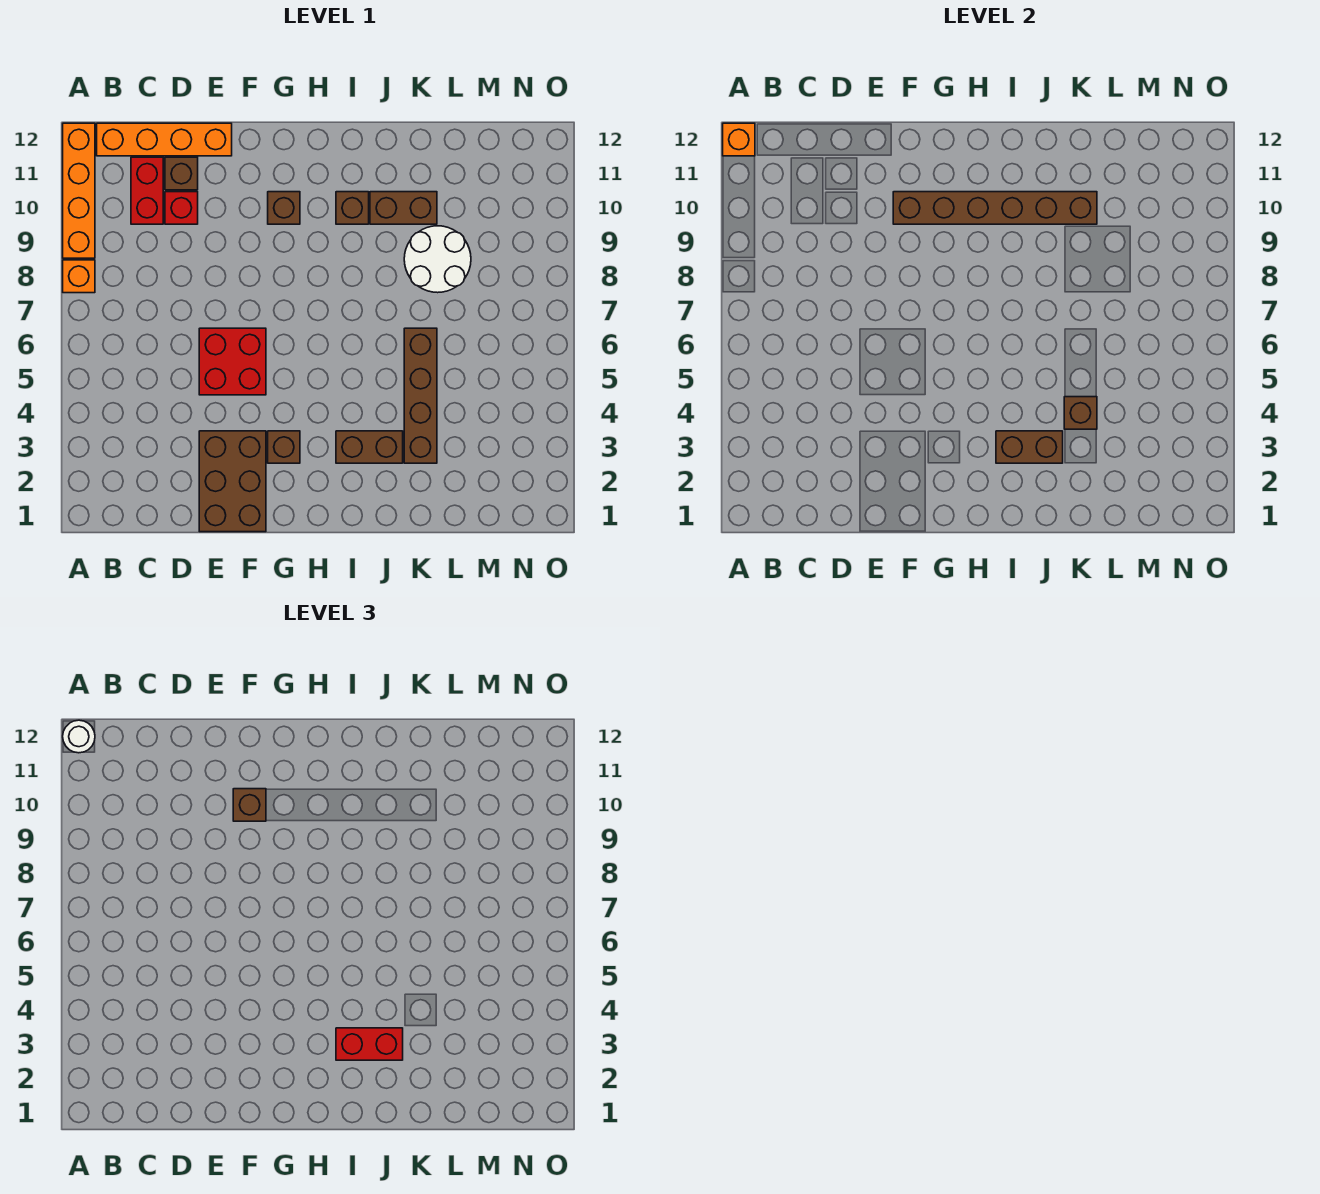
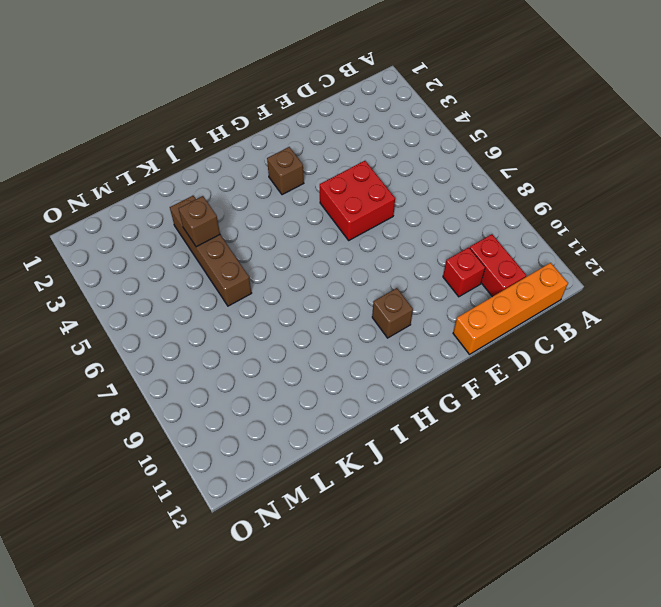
none -> orange 1x1 brick [63,260,95,293]
none -> orange 1x4 brick [63,123,95,258]
none -> brown 1x1 brick [165,157,198,190]

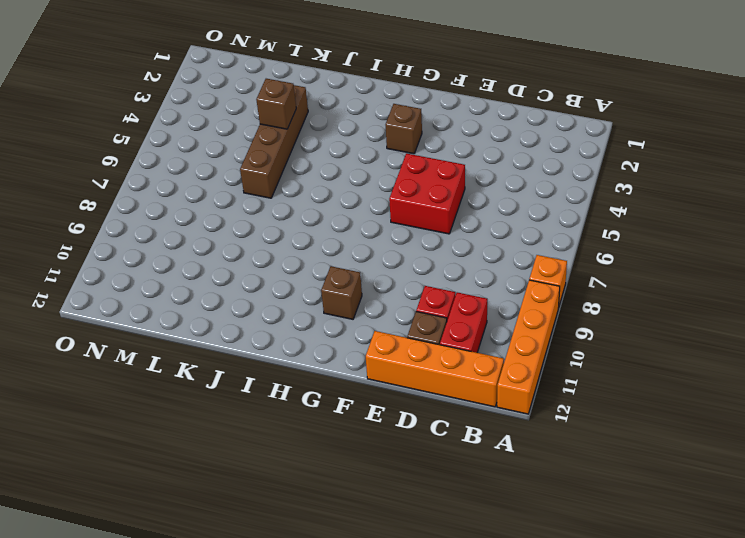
none -> brown 2x3 brick [199,431,266,532]
none -> brown 1x2 brick [336,431,403,463]
none -> brown 1x1 brick [336,192,369,224]

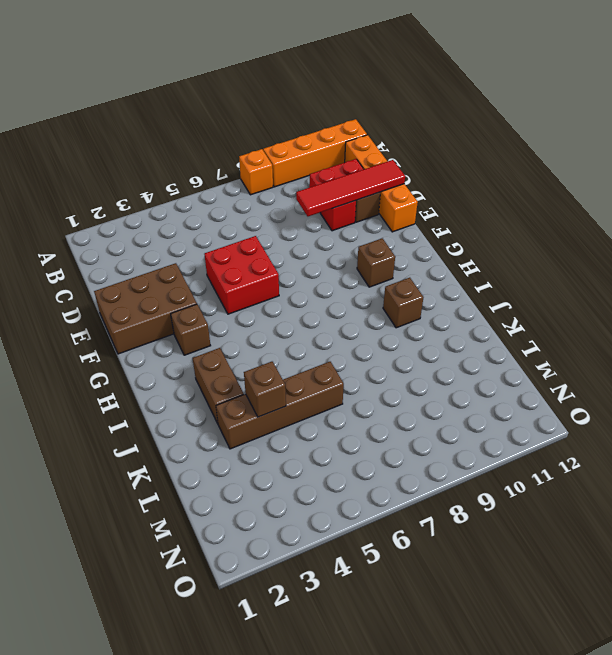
red 1x4 tile [296,160,405,216] -> none
none -> brown 1x2 brick [370,192,437,224]
none -> white 2x2 round brick [404,226,471,293]
none -> orange 1x1 brick [723,123,755,156]

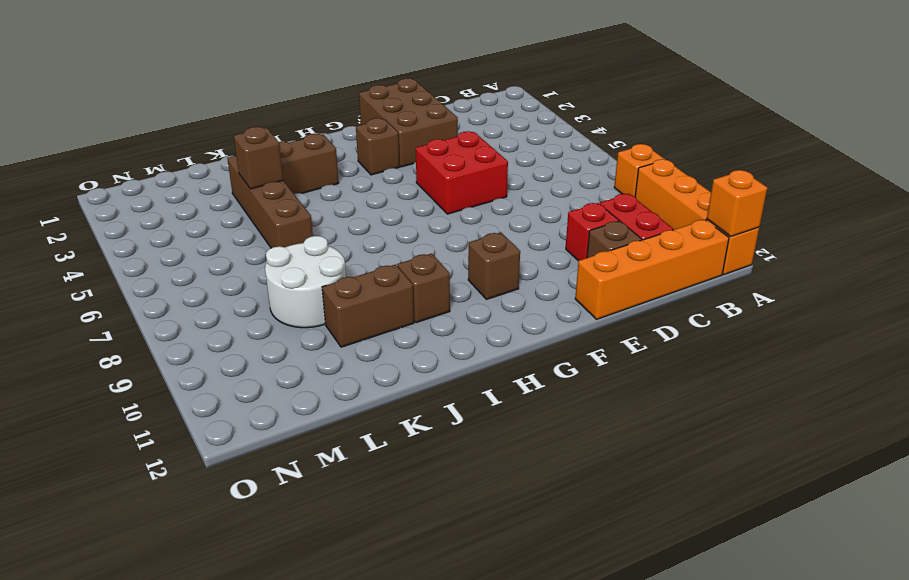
none -> brown 1x6 brick [893,192,1097,224]
none -> brown 1x2 brick [996,431,1063,463]
none -> white 1x1 round brick [63,720,95,753]

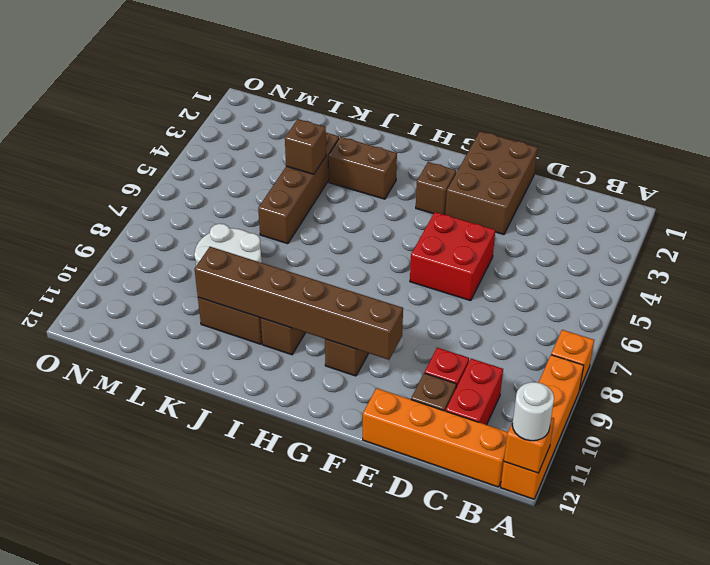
none -> brown 1x2 brick [996,431,1063,463]
none -> brown 1x1 brick [233,789,266,821]
none -> red 1x2 brick [336,1028,403,1060]

